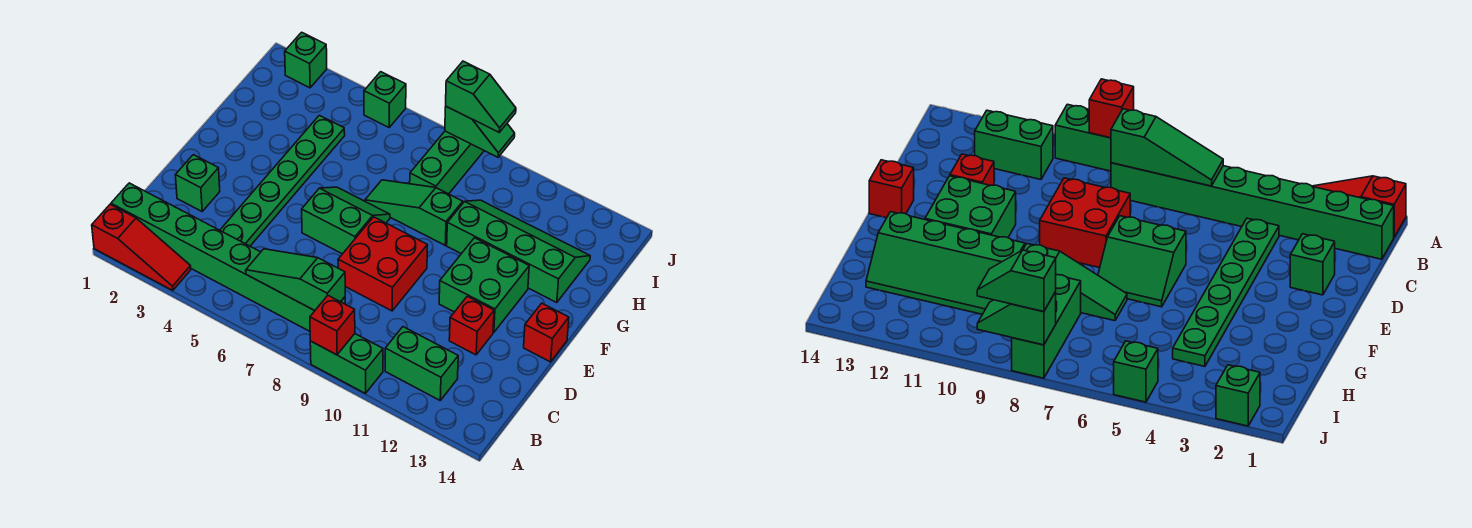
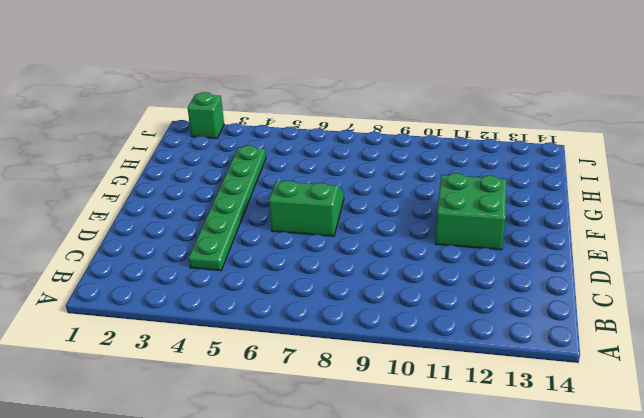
none -> red 1x3 slope [92,204,191,290]
none -> green 1x2 brick [310,334,383,393]
none -> green 1x8 brick [111,183,345,331]

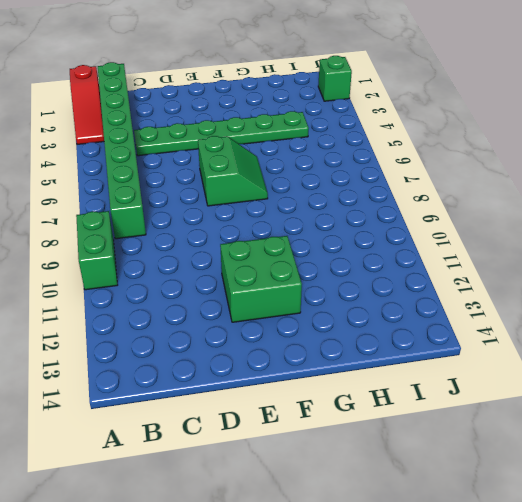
none -> green 1x2 brick [385,327,458,400]
none -> green 1x1 brick [176,155,220,211]
none -> red 2x2 brick [338,217,428,311]

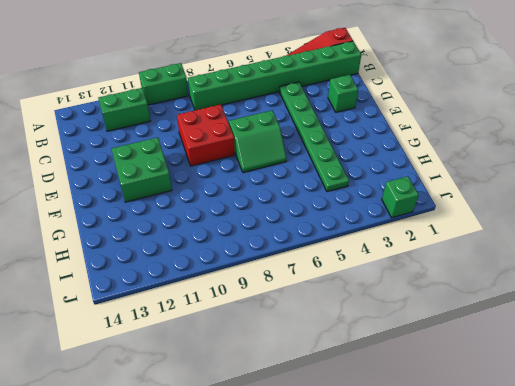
none -> red 1x1 brick [449,296,494,355]
none -> red 1x1 brick [524,303,569,362]
none -> green 1x3 slope [365,180,463,245]

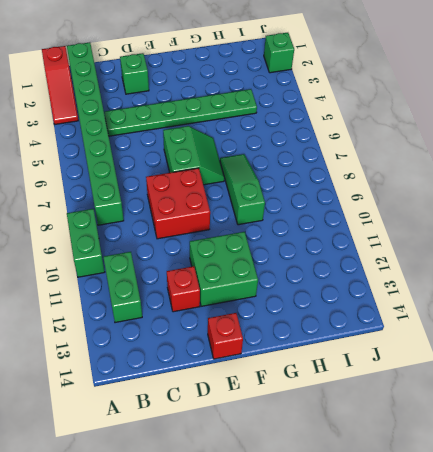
none -> green 2x4 slope [447,200,590,303]
none -> green 1x3 brick [410,131,484,194]
none -> green 1x1 brick [364,72,406,127]

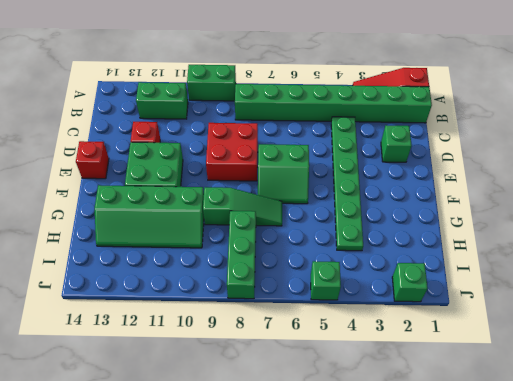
none -> red 1x1 brick [310,296,355,355]
none -> green 1x3 slope [246,249,345,311]
none -> green 1x2 slope [445,107,515,157]

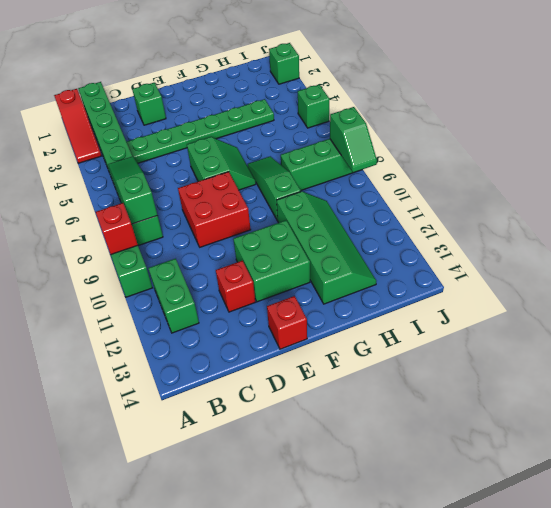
none -> green 1x2 slope [446,61,516,132]

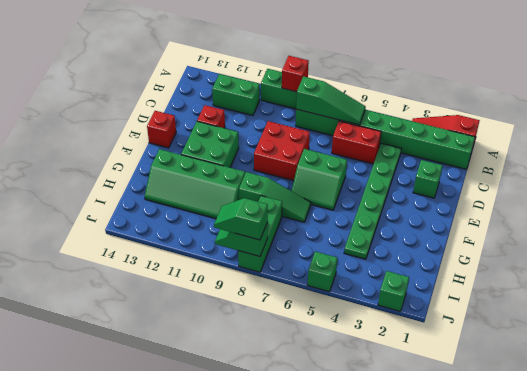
red 1x2 brick [332,121,381,164] -> none

